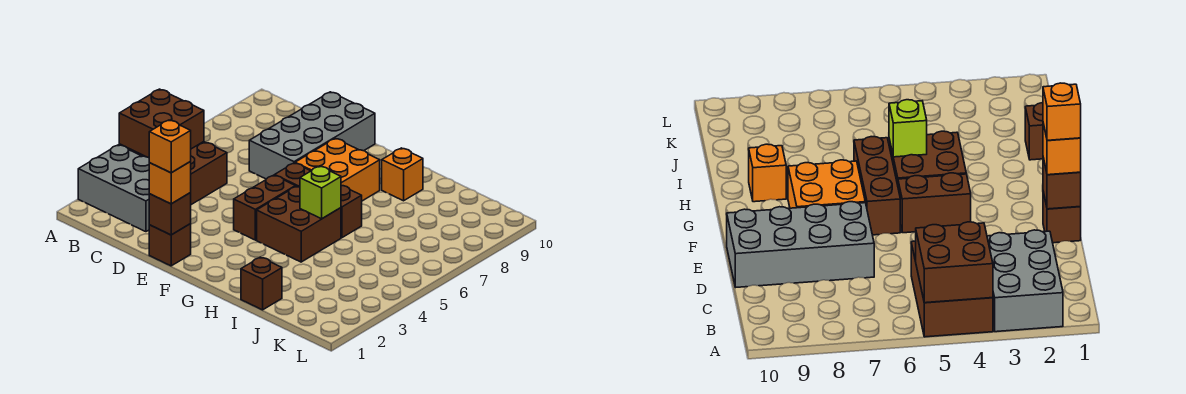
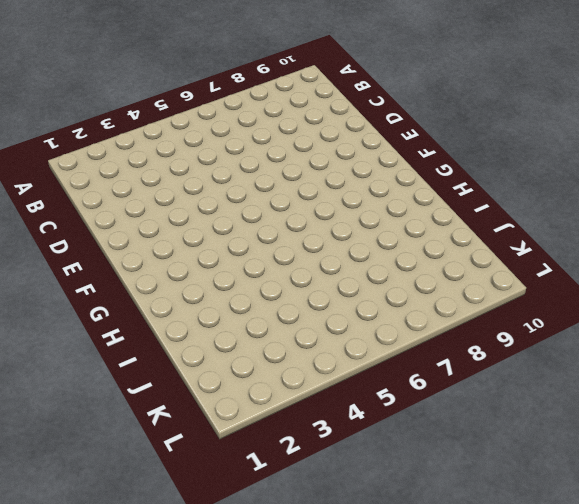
none -> grey 2x3 brick [78,145,150,232]
none -> brown 2x3 brick [119,142,227,205]
none -> grey 2x4 brick [249,92,375,179]

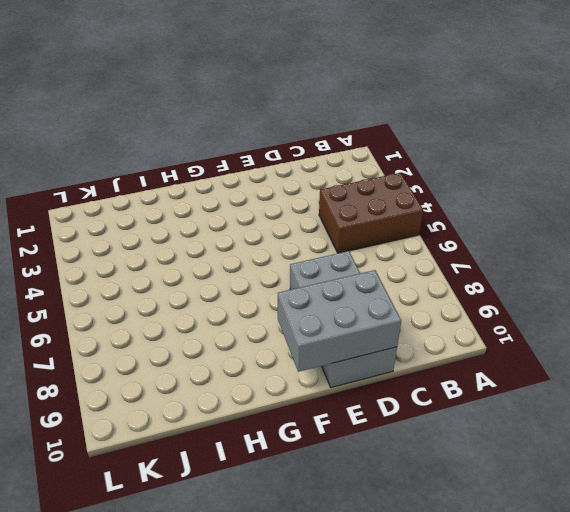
grey 2x3 brick [278,270,401,372] -> grey 2x3 brick moved to [78,145,150,232]
none -> brown 1x1 brick [149,224,191,266]
none -> brown 1x2 brick [234,175,295,240]
none -> brown 1x3 brick [275,163,362,238]

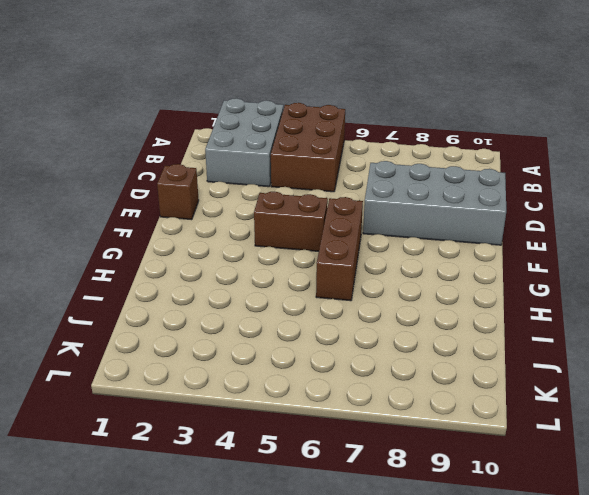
none -> orange 2x2 brick [295,139,380,201]
none -> brown 2x2 brick [257,186,341,262]
none -> orange 1x1 brick [382,148,423,201]

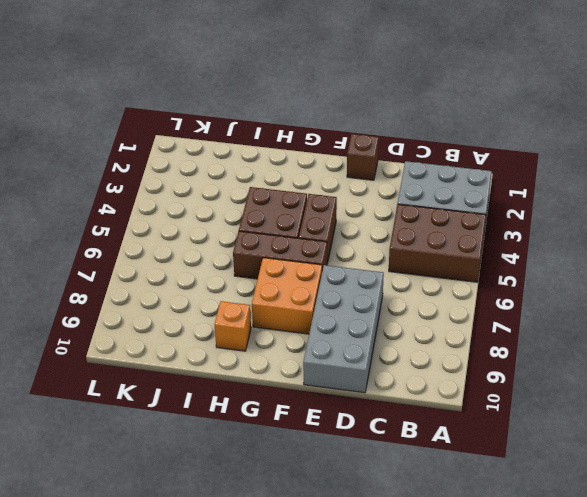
none -> brown 1x1 brick [241,257,282,310]
none -> brown 2x2 brick [119,89,204,158]
none -> brown 1x1 brick [149,193,191,235]

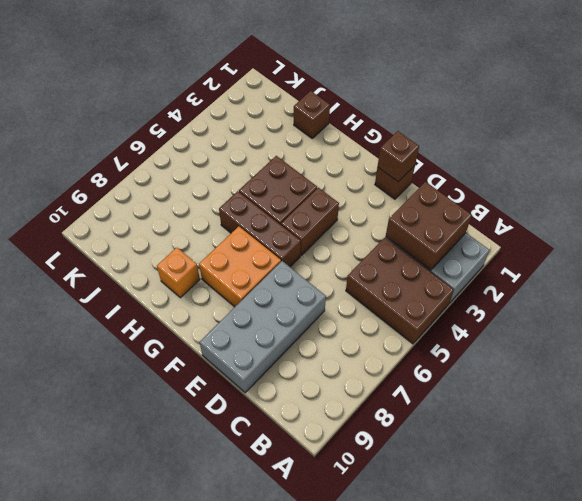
brown 2x2 brick [386,182,472,270] -> brown 2x2 brick moved to [119,89,204,158]
none -> lime 1x1 brick [300,166,341,219]
none -> orange 1x1 brick [149,162,191,204]
none -> orange 1x1 brick [149,120,191,173]

